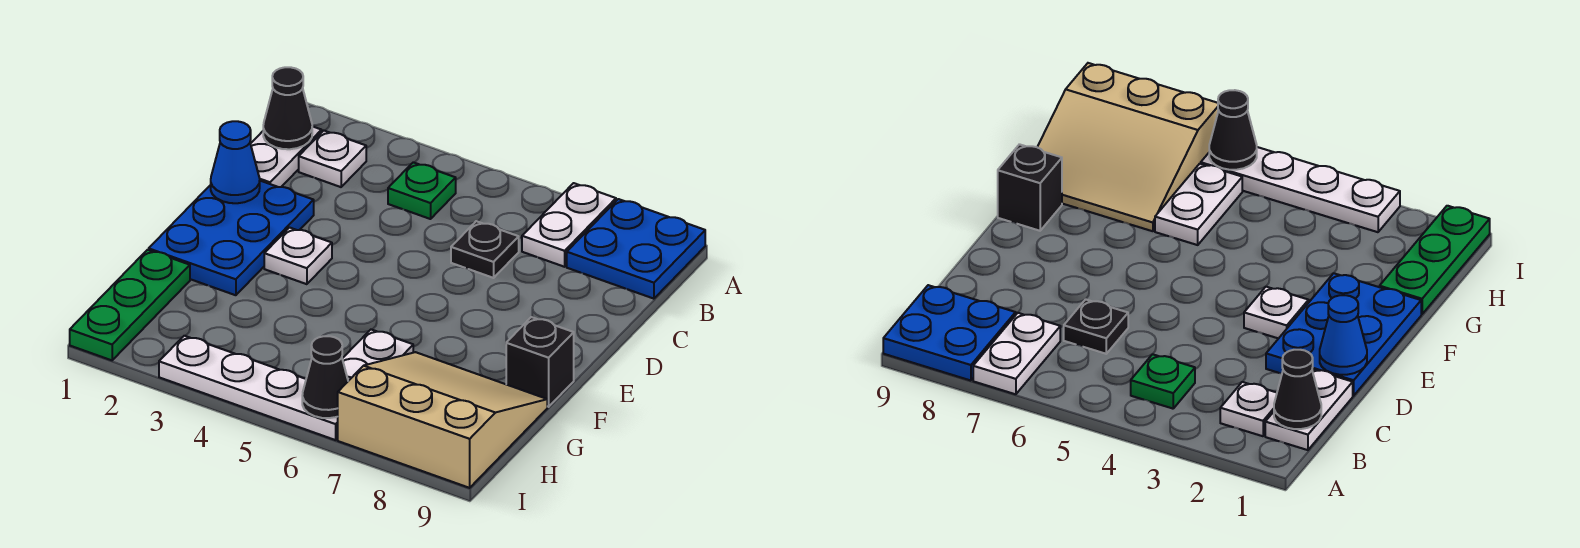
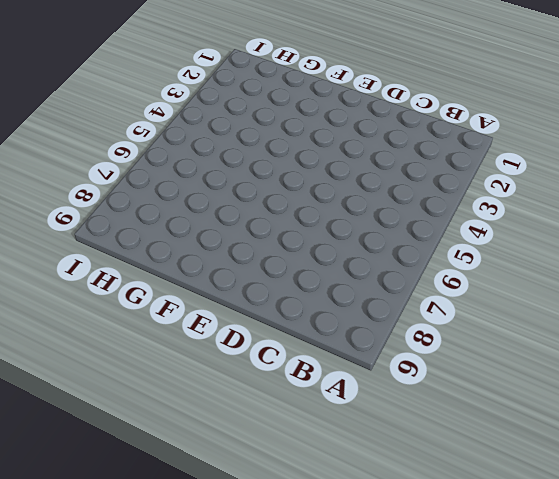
none -> white 1x2 plate [522,183,616,267]
none -> blue 2x2 plate [567,199,705,299]
none -> white 1x2 plate [251,126,322,187]

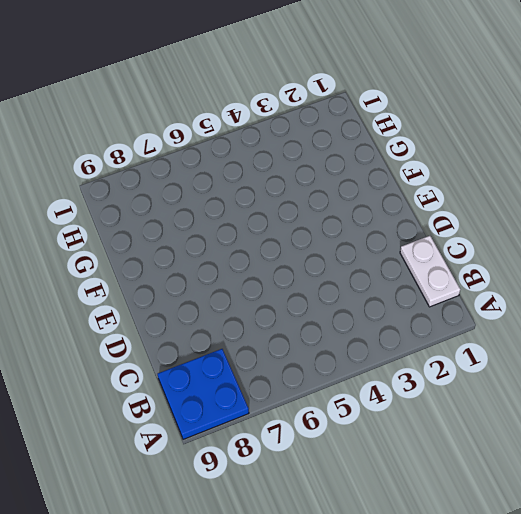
none -> white 1x2 plate [522,183,616,267]
none -> white 1x1 plate [299,131,366,187]
none -> green 1x1 plate [388,162,456,219]

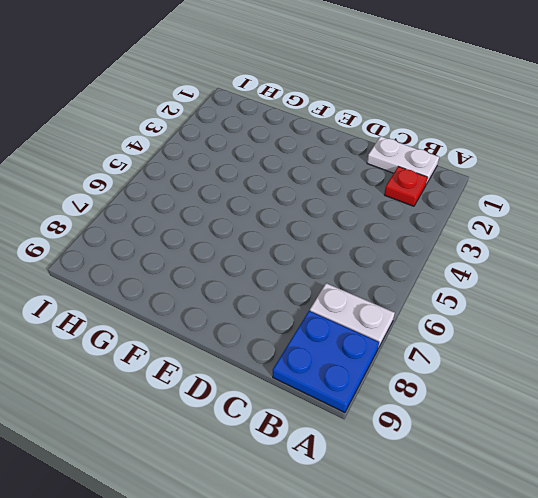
red 1x1 plate [384,167,428,206] -> white 1x1 plate [299,131,366,187]
none -> green 1x1 plate [388,162,456,219]
none -> black 1x1 plate [451,221,519,278]
none -> blue 2x3 plate [149,181,314,295]

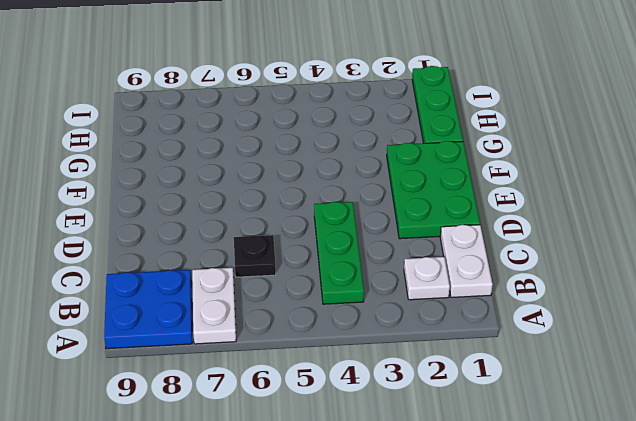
green 1x3 plate [314,202,364,304] -> green 1x1 plate [388,162,456,219]
green 2x3 plate [387,141,480,239] -> blue 2x3 plate [149,181,314,295]
none -> white 1x1 plate [264,228,332,284]
none -> black 1x1 brick [506,317,574,407]
none -> white 1x2 plate [342,330,413,381]

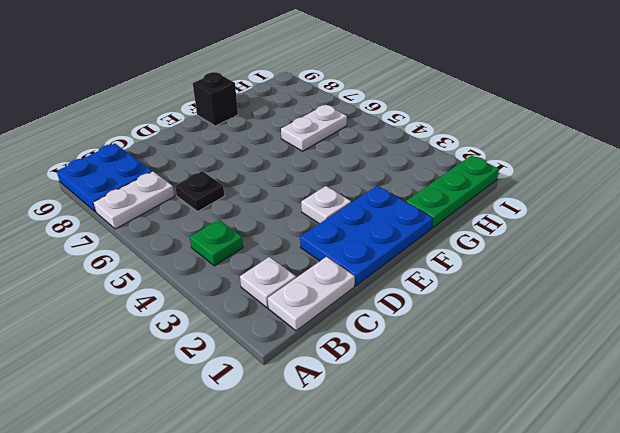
none -> tan 3x3 slope [338,352,547,488]
none -> white 1x4 plate [159,336,338,440]
none -> black 1x1 cone [263,67,312,149]

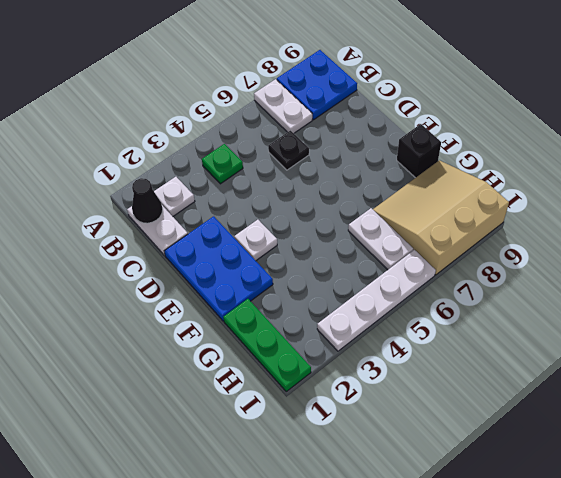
none -> blue 1x1 cone [211,121,260,203]
none -> black 1x1 cone [302,336,348,418]

